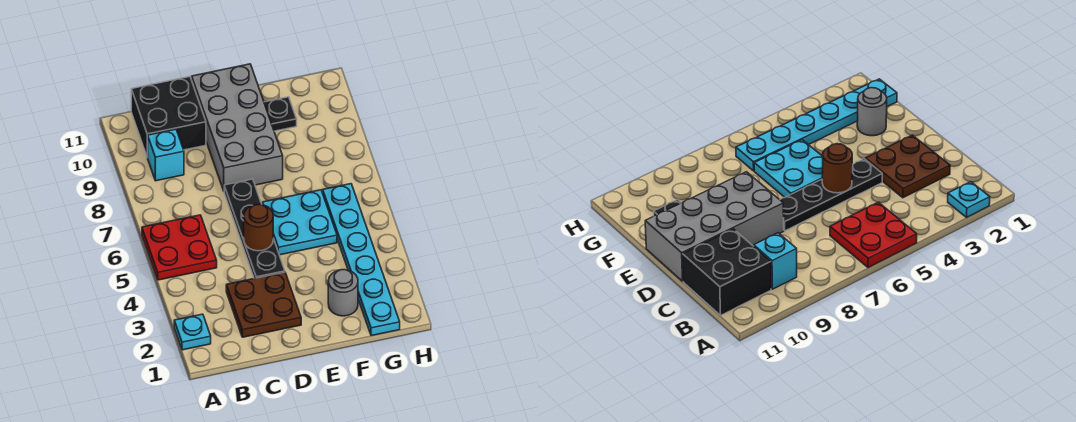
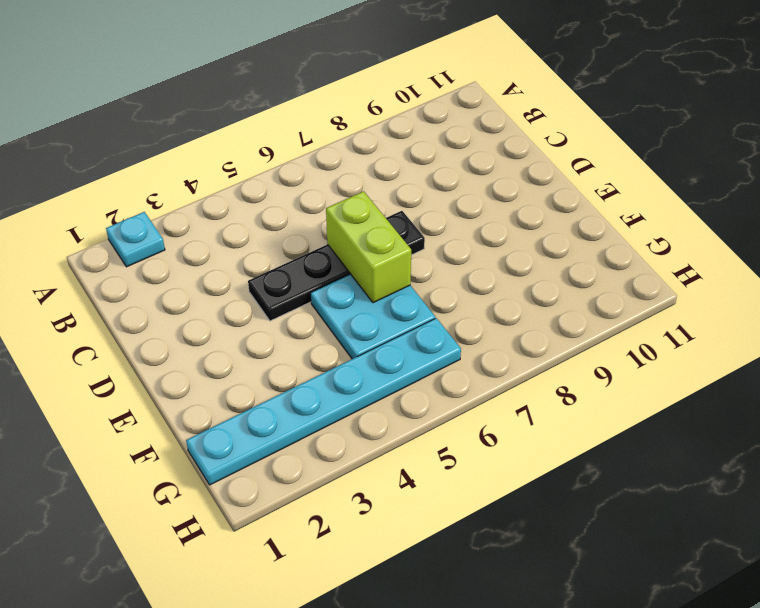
lime 1x2 brick [326,191,411,303] -> none
none -> red 2x2 plate [142,215,217,280]
none -> cyan 1x1 brick [147,129,184,181]
none -> black 2x2 brick [131,77,206,157]

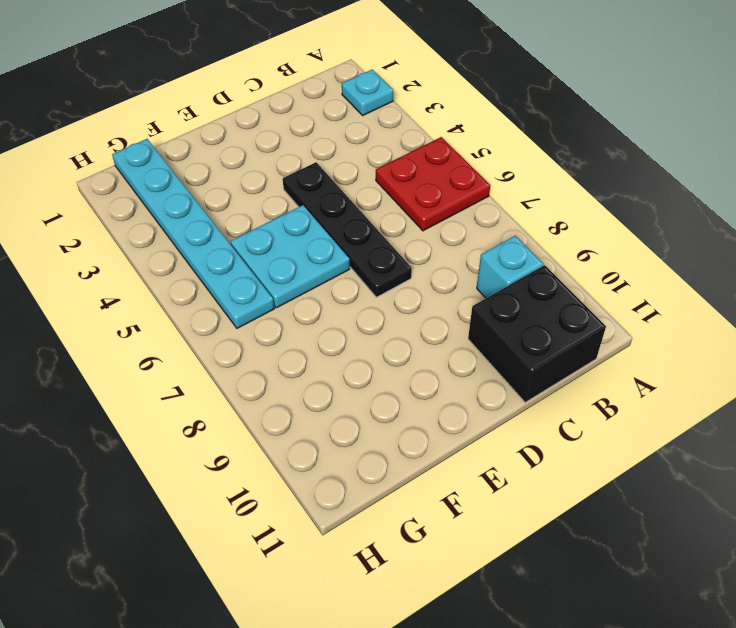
none -> brown 2x2 plate [226,272,301,337]
none -> grey 2x4 brick [192,64,283,190]
none -> grey 1x1 round brick [328,270,358,316]

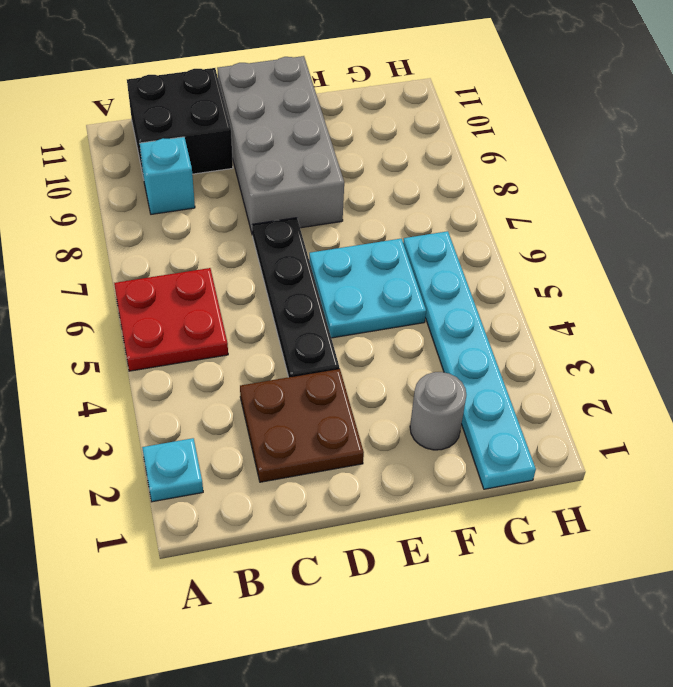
none -> black 1x1 plate [264,97,297,131]
none -> brown 1x1 round brick [244,204,273,251]

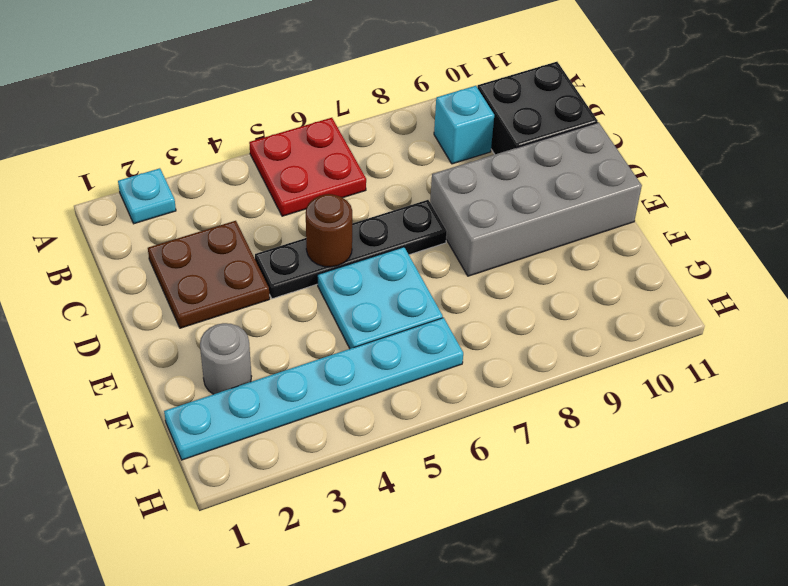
none -> black 1x1 plate [264,97,297,131]

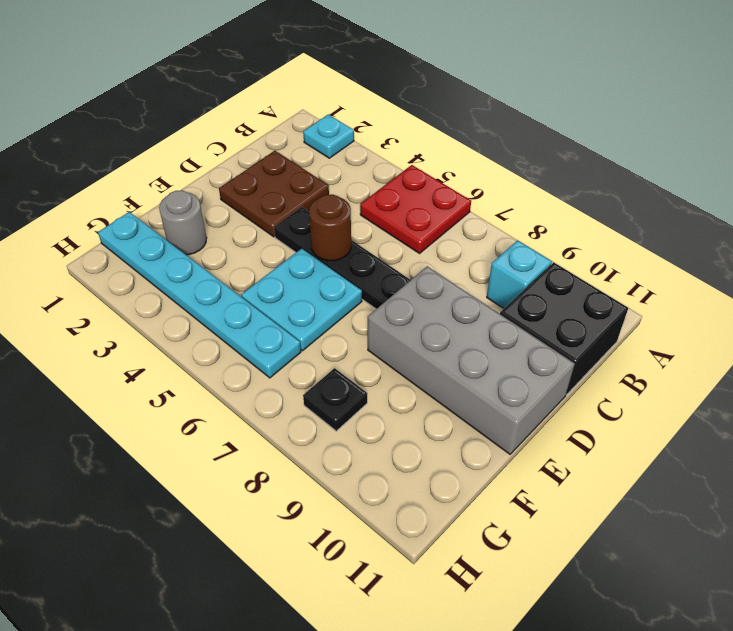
black 1x1 plate [303,368,367,431] -> black 1x1 plate moved to [264,97,297,131]

